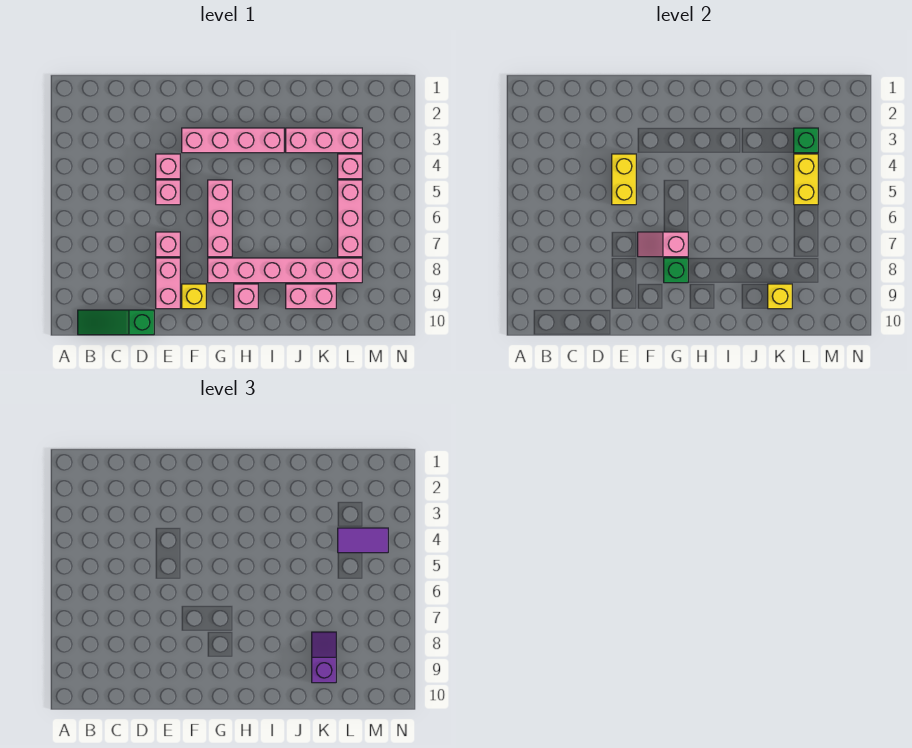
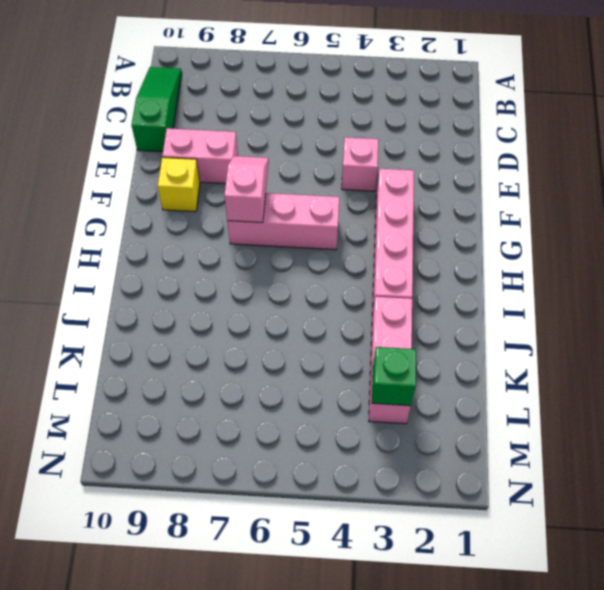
none -> pink 1x1 brick [156,180,180,205]
none -> pink 1x1 brick [156,232,180,257]
none -> pink 1x6 brick [208,258,362,283]

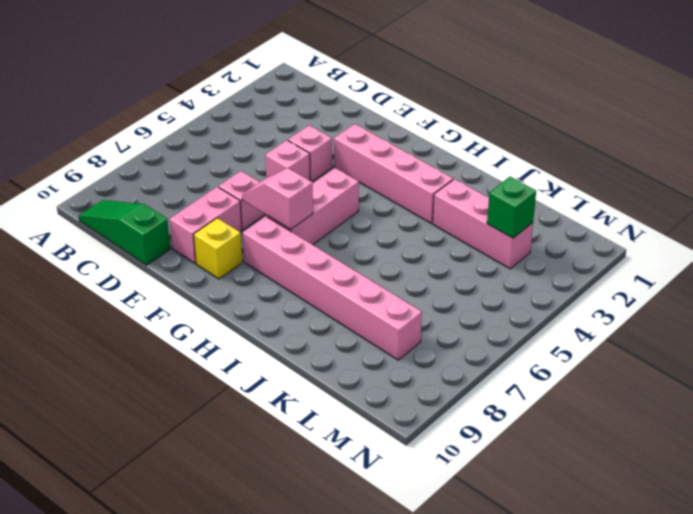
none -> pink 1x1 brick [234,284,258,309]
none -> pink 1x2 brick [286,284,336,309]
none -> pink 1x1 brick [338,154,362,179]

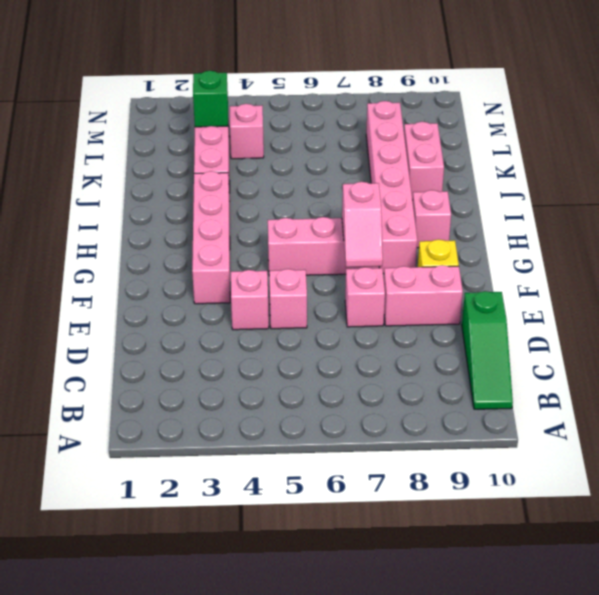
none -> pink 1x3 brick [338,180,362,257]
none -> yellow 1x2 brick [612,154,636,205]
none -> green 1x1 brick [664,258,688,283]

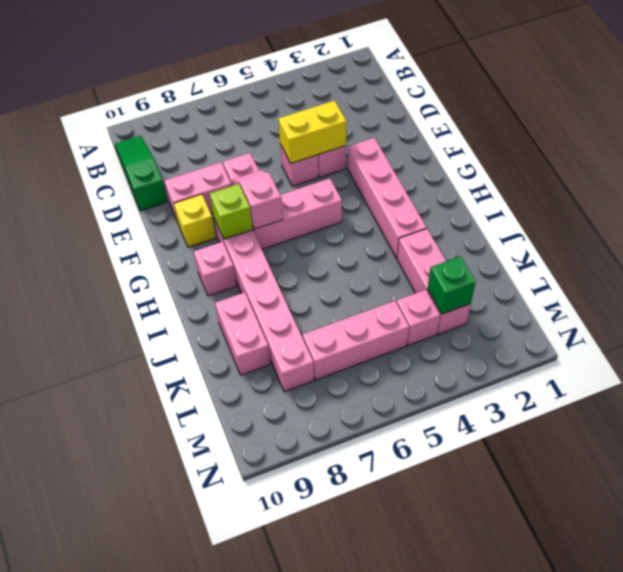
lime 1x1 brick [210,184,253,239] -> green 1x1 brick [664,258,688,283]
none -> yellow 1x1 brick [768,284,792,309]
none -> yellow 1x2 brick [794,154,818,205]
none -> purple 1x2 slope [312,632,336,683]

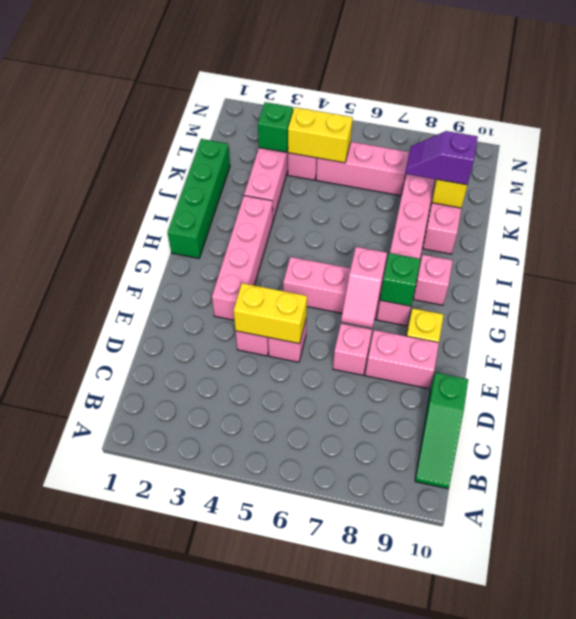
green 1x4 brick [168,139,230,258] -> none
none -> purple 1x2 tile [338,528,388,553]

